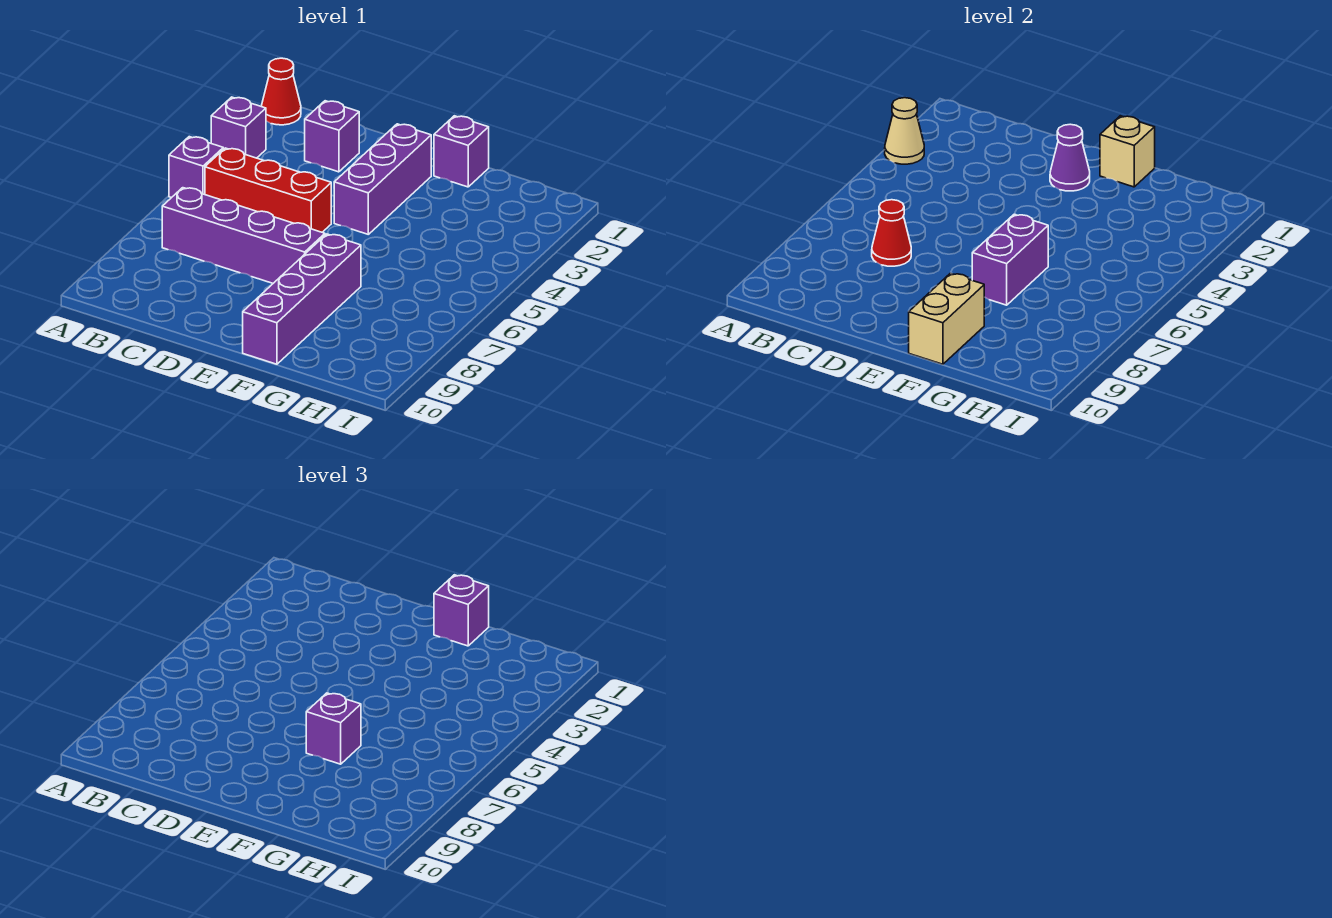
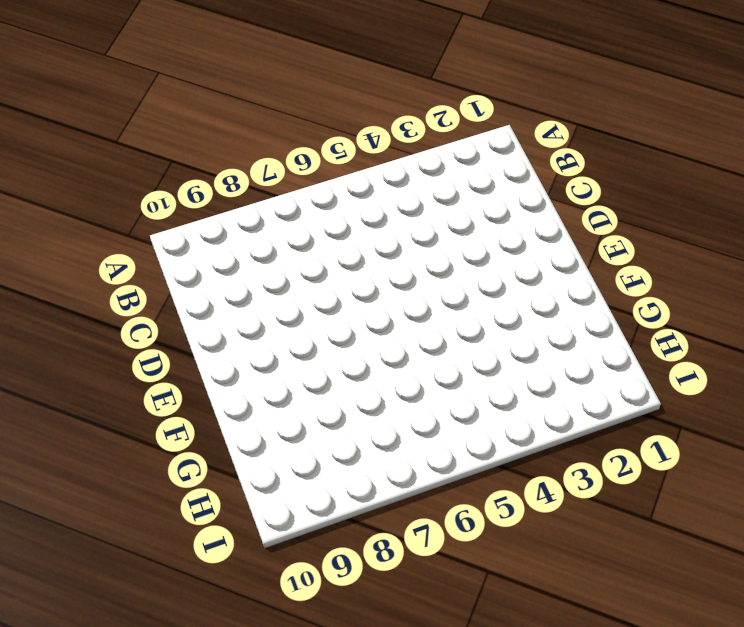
none -> red 1x1 cone [262,58,301,125]
none -> purple 1x1 brick [211,97,266,158]
none -> purple 1x1 brick [169,137,223,198]

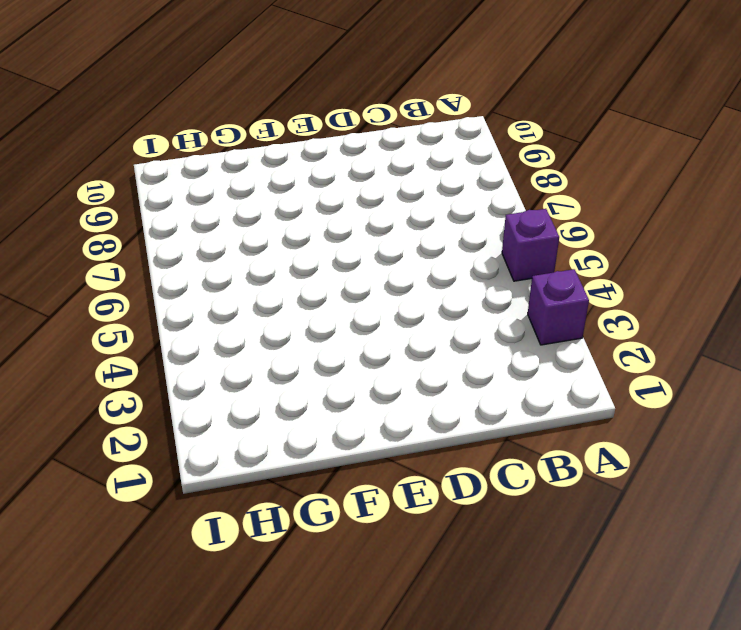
none -> red 1x1 cone [262,58,301,125]
none -> red 1x3 brick [205,148,331,232]
none -> purple 1x4 brick [162,188,325,283]

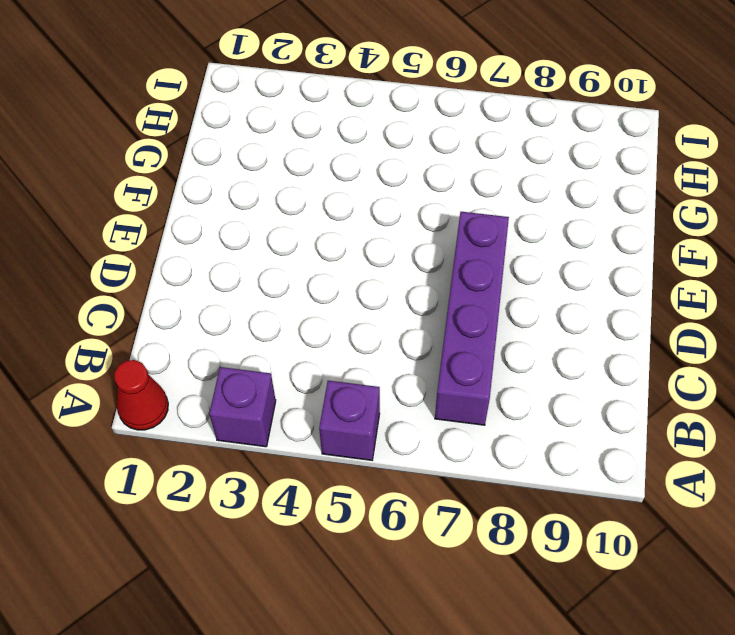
none -> red 1x3 brick [205,148,331,232]
none -> purple 1x1 brick [305,101,359,172]
none -> purple 1x3 brick [334,124,431,234]

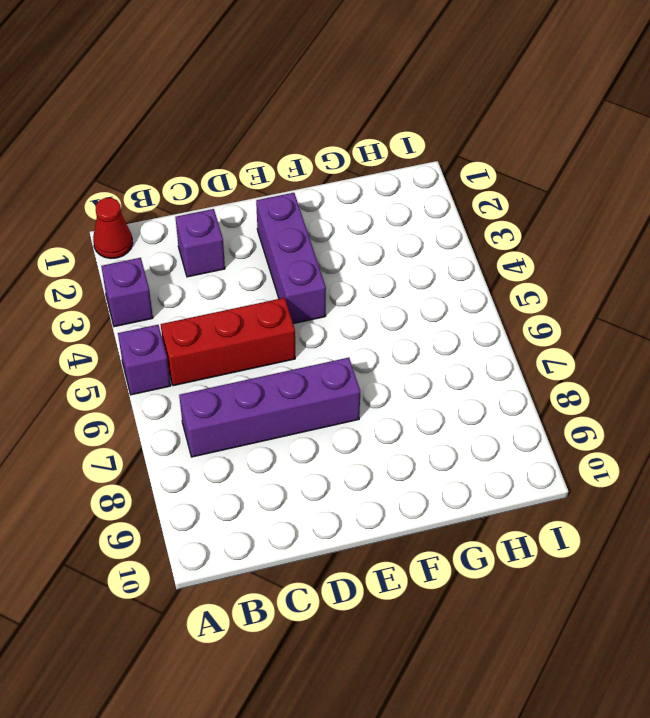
none -> purple 1x1 brick [434,116,489,187]
none -> purple 1x4 brick [243,234,361,364]
none -> tan 1x1 cone [885,98,924,164]

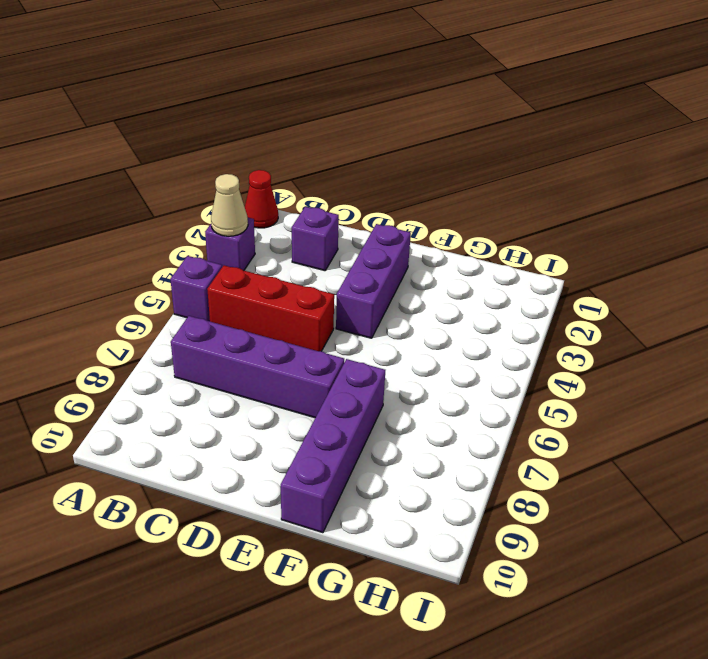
none -> purple 1x1 brick [434,116,489,187]
none -> red 1x1 cone [872,200,911,266]
none -> purple 1x1 cone [1050,124,1090,191]

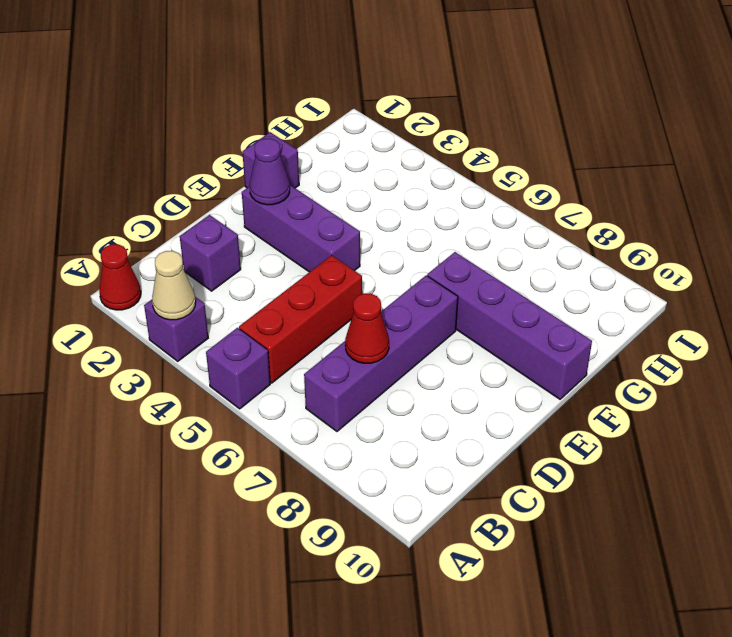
none -> tan 1x1 brick [1100,116,1155,187]
none -> purple 1x2 brick [972,214,1048,305]
none -> tan 1x2 brick [909,273,984,364]

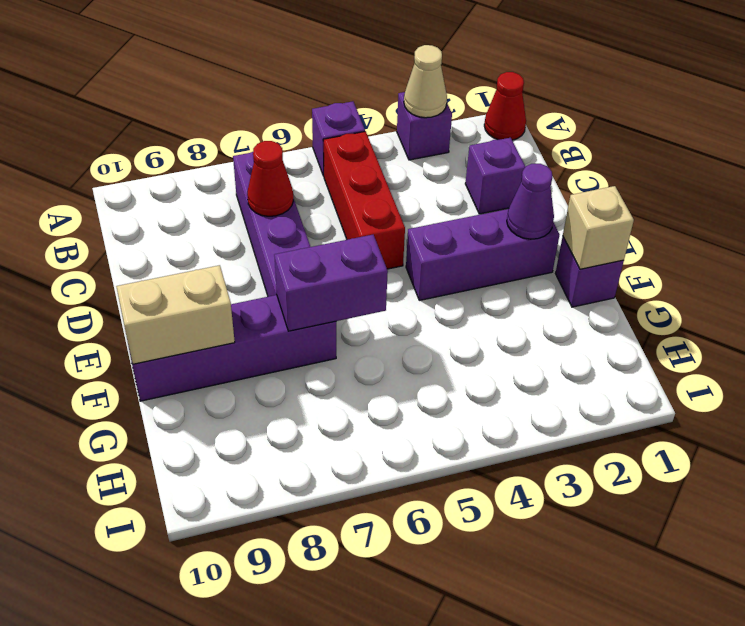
none -> purple 1x1 brick [434,575,489,646]
none -> purple 1x1 brick [306,693,361,764]

